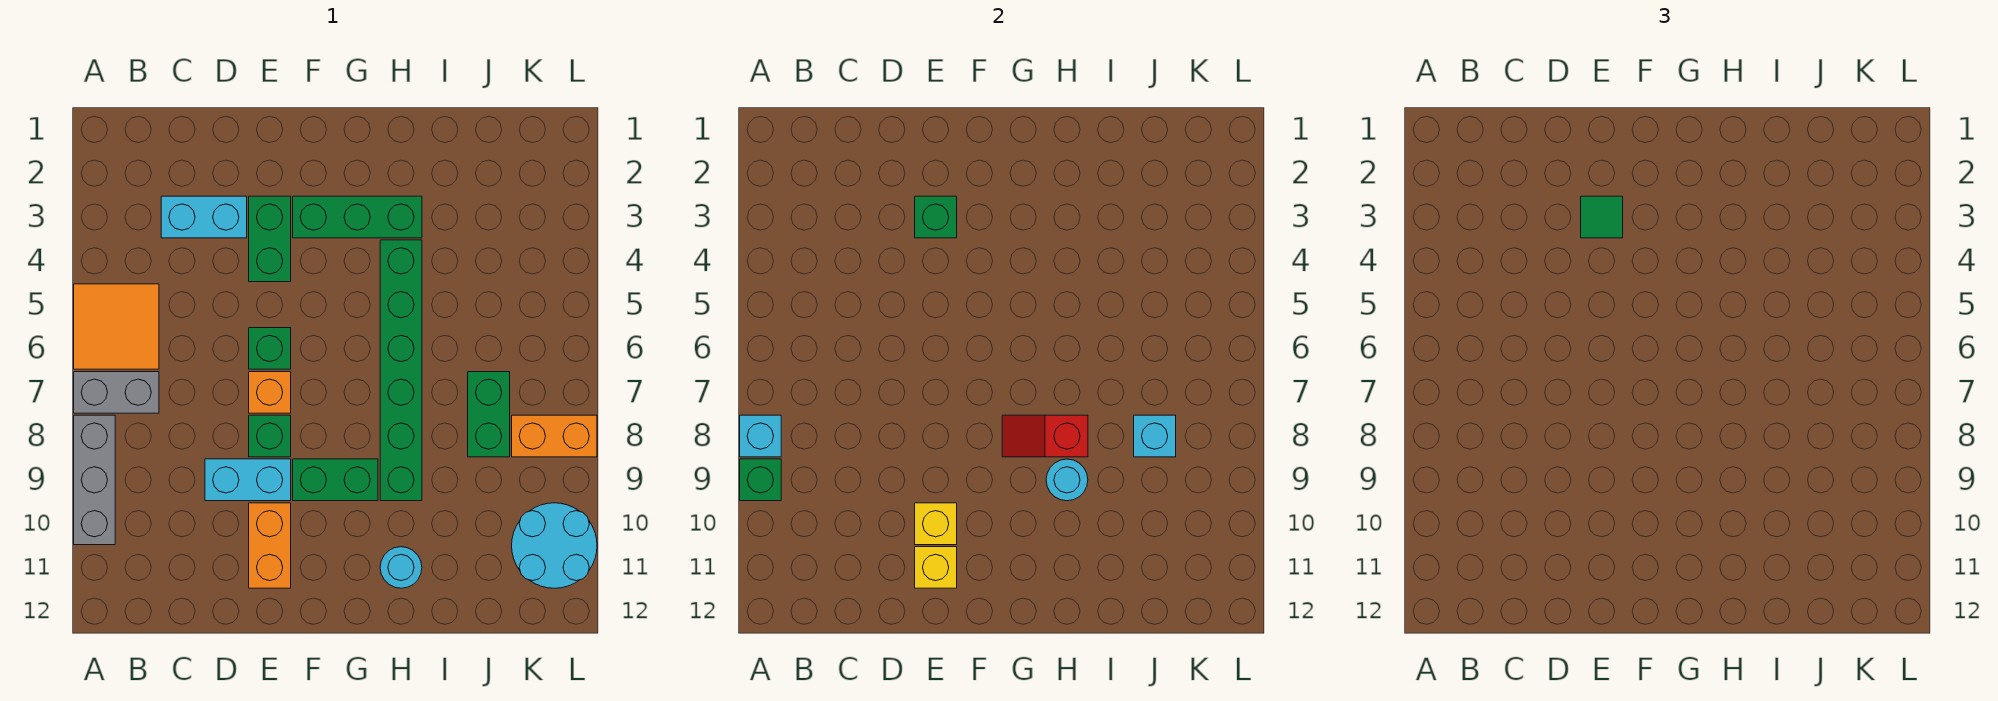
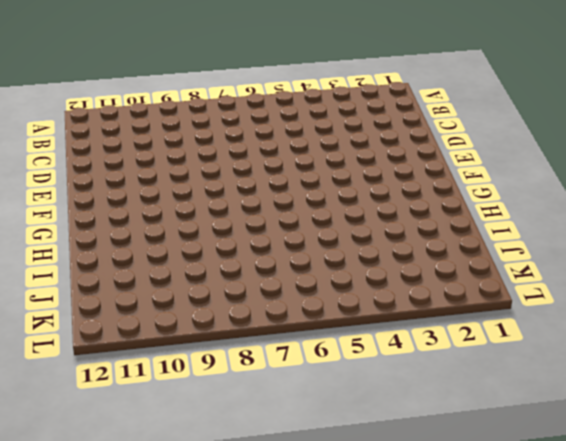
none -> orange 2x2 tile [74,284,159,369]
none -> grey 1x2 brick [74,372,159,413]
none -> grey 1x3 brick [74,415,115,545]

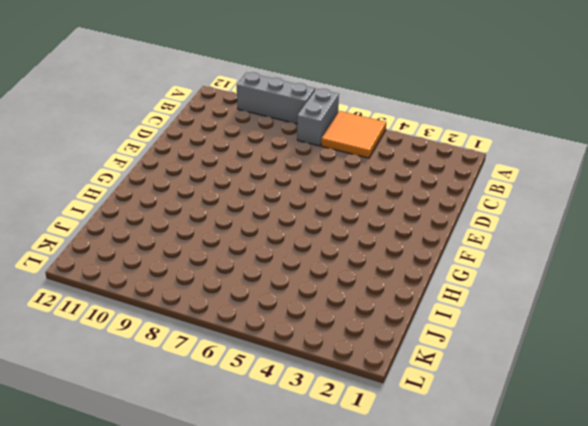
none -> cyan 1x2 brick [161,196,247,238]
none -> cyan 1x2 brick [205,459,291,501]
none -> green 1x2 brick [249,196,291,282]

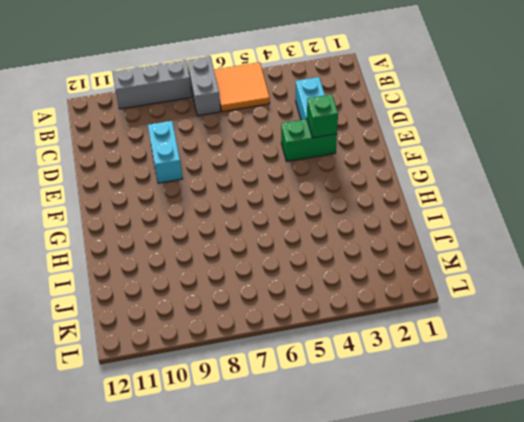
none -> green 1x1 brick [249,328,291,369]
none -> orange 1x1 brick [249,372,291,413]
none -> green 1x1 brick [249,415,291,457]

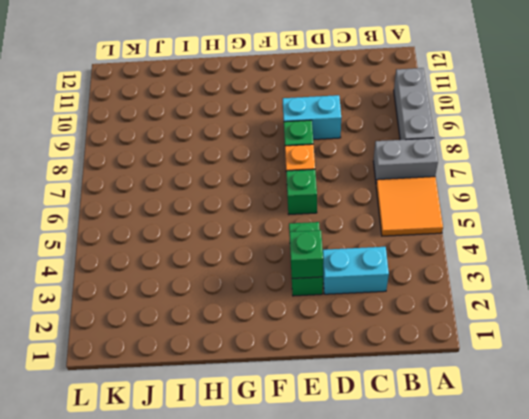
none -> orange 1x2 brick [249,503,291,588]
none -> green 1x3 brick [293,196,422,238]
none -> green 1x2 brick [293,459,378,501]

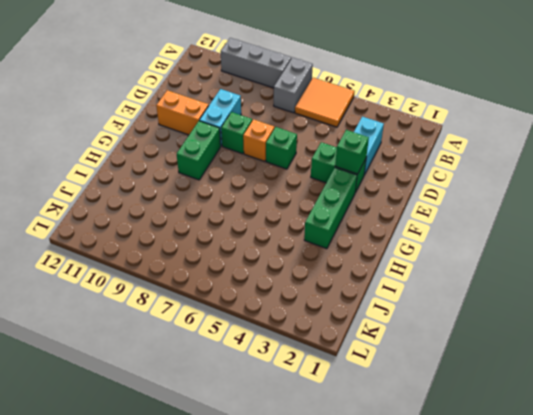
none -> green 1x6 brick [380,240,422,501]
none -> cyan 1x1 round brick [380,547,422,588]
none -> green 1x2 brick [468,372,510,457]

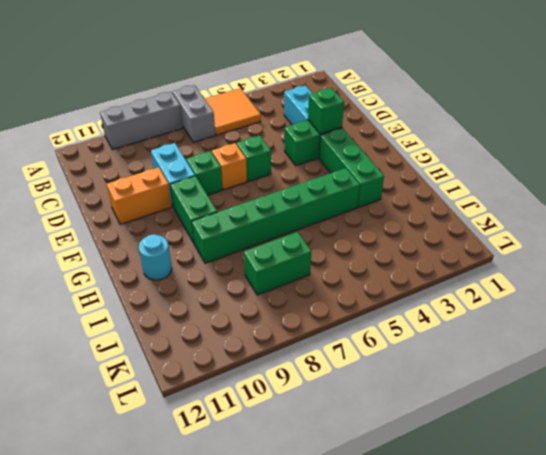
none -> orange 1x2 brick [512,415,597,457]
none -> cyan 2x2 round brick [512,503,597,588]
none -> cyan 1x1 brick [740,415,781,457]

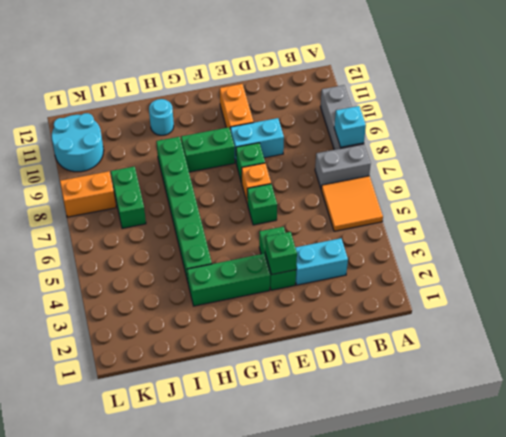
none -> green 1x1 brick [740,459,781,501]
none -> yellow 1x1 brick [915,503,957,545]
none -> yellow 1x1 brick [915,547,957,588]

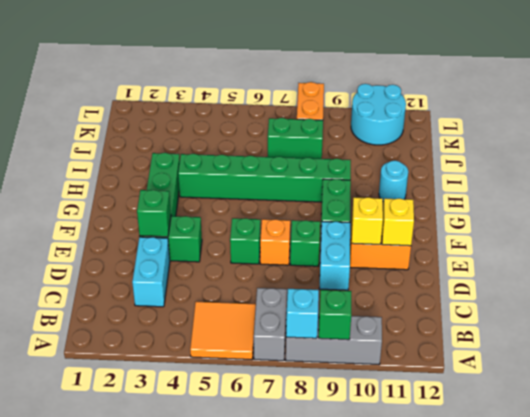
none -> red 1x2 slope [1002,415,1088,457]
none -> cyan 1x1 round brick [1046,459,1088,501]
none -> cyan 1x1 brick [1134,415,1176,457]

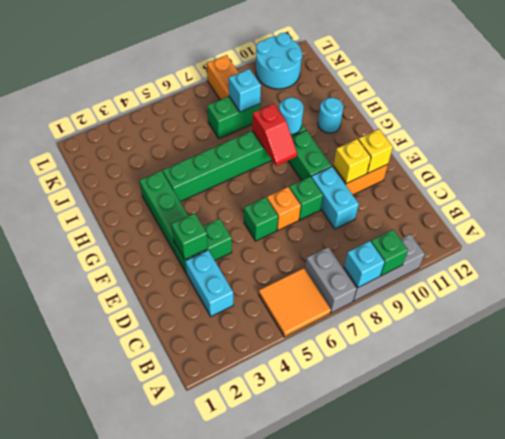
none -> green 1x1 tile [1581,196,1623,238]

